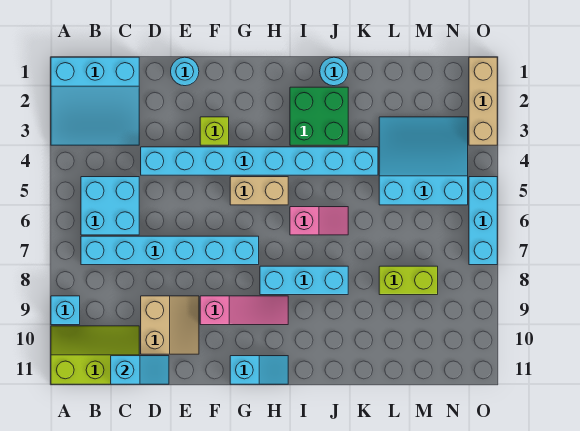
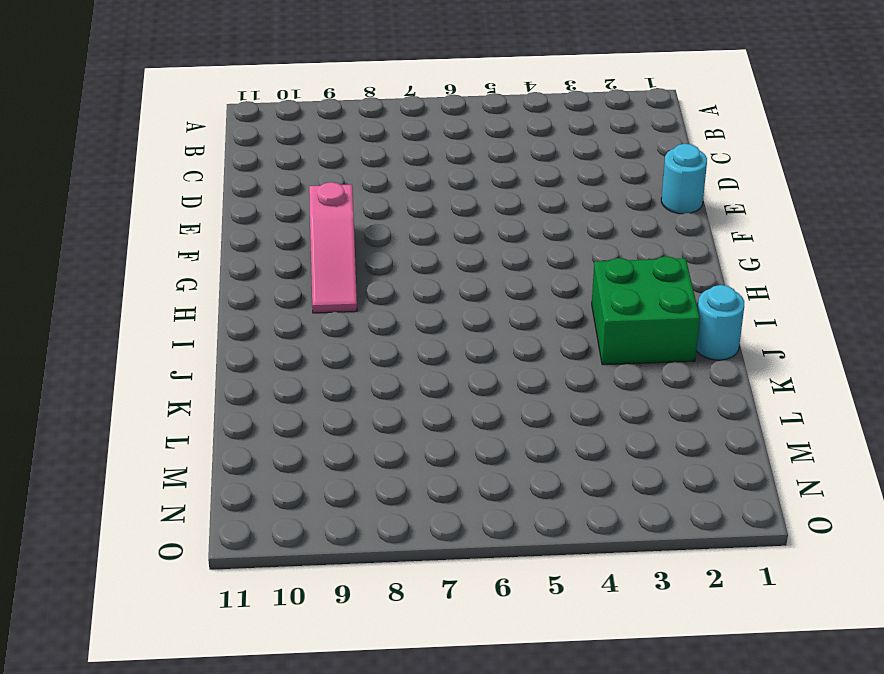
none -> cyan 3x3 slope [51,57,139,145]
none -> cyan 1x1 brick [51,296,80,325]
none -> lime 2x3 slope [51,326,139,384]

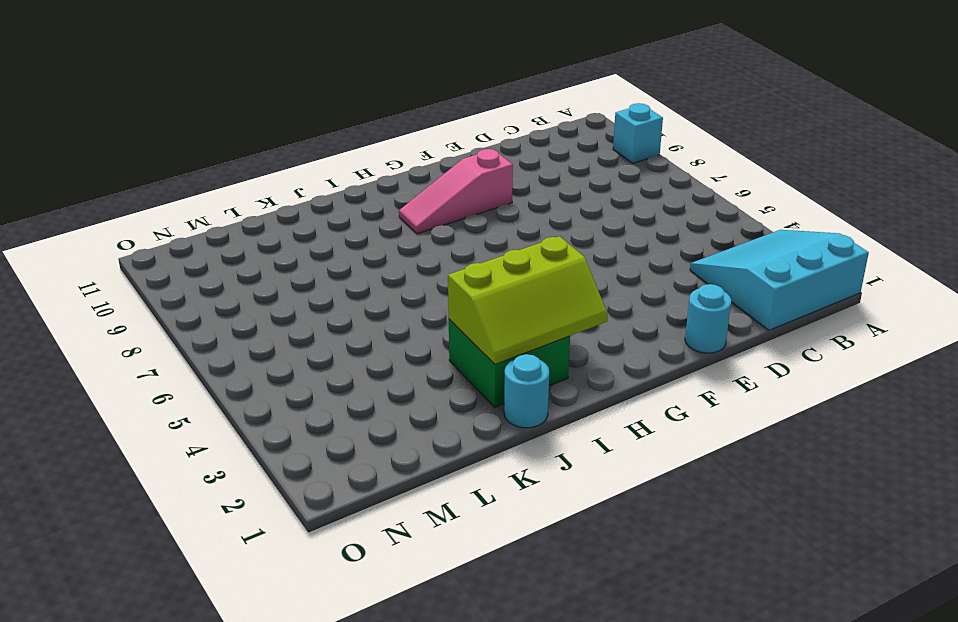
lime 2x3 slope [448,236,608,364] -> lime 2x3 slope moved to [51,326,139,384]
none -> cyan 2x2 brick [81,177,139,235]
none -> cyan 1x6 brick [81,236,259,265]
none -> cyan 1x8 brick [141,147,378,175]

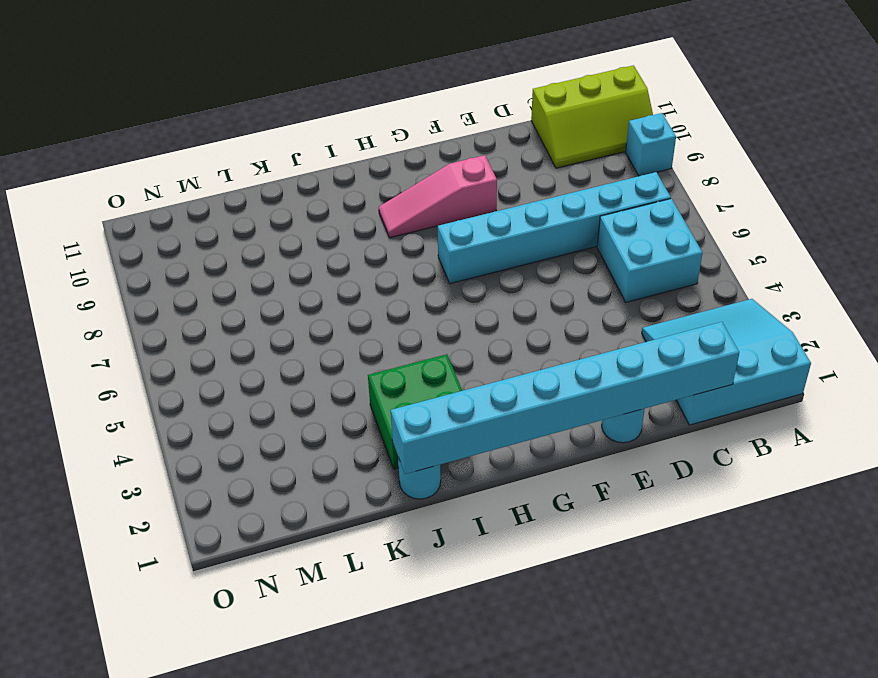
cyan 1x8 brick [391,322,739,474] -> cyan 1x8 brick moved to [141,147,378,175]
none -> tan 2x2 slope [141,296,199,354]
none -> lime 1x1 brick [200,117,229,145]
none -> tan 1x2 brick [230,177,288,205]

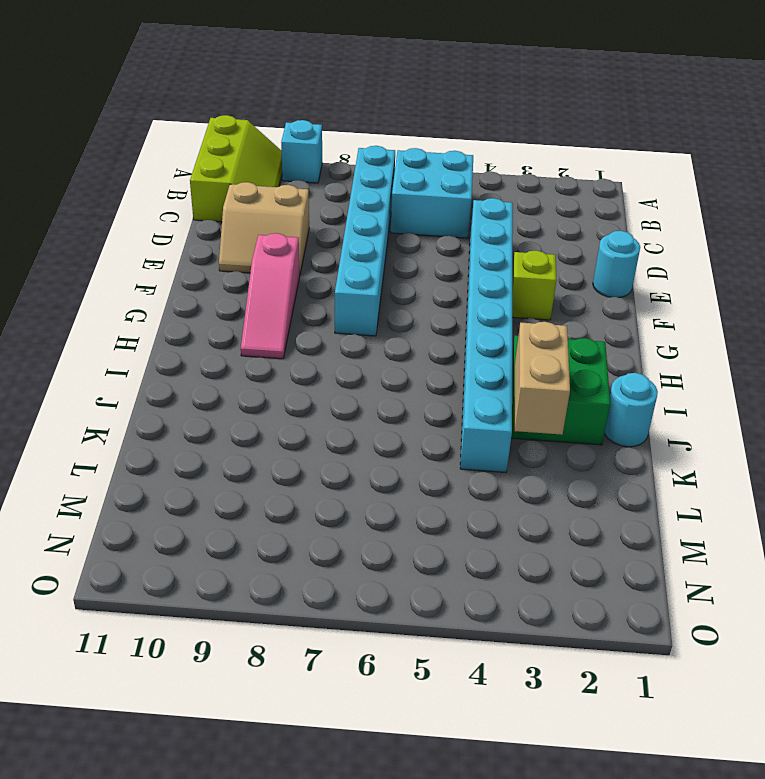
tan 1x2 brick [515,322,570,435] -> tan 1x2 brick moved to [230,177,288,205]
none -> cyan 3x3 slope [51,57,139,145]
none -> cyan 1x2 slope [230,356,288,384]
none -> cyan 1x3 brick [260,266,348,295]

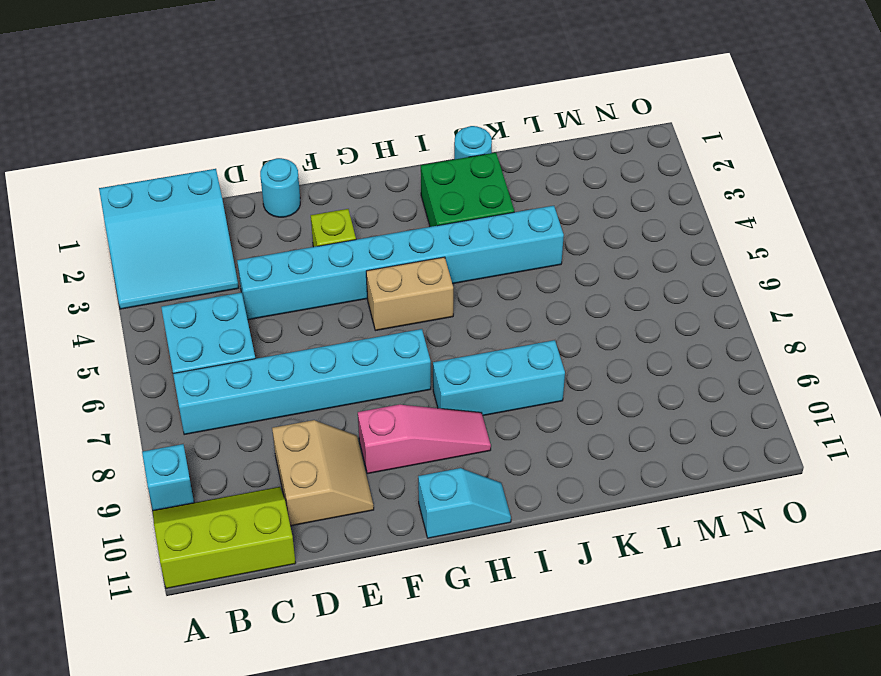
none -> pink 1x2 slope [290,207,348,235]
none -> cyan 3x3 slope [379,117,468,205]
none -> lime 1x2 brick [379,266,438,295]

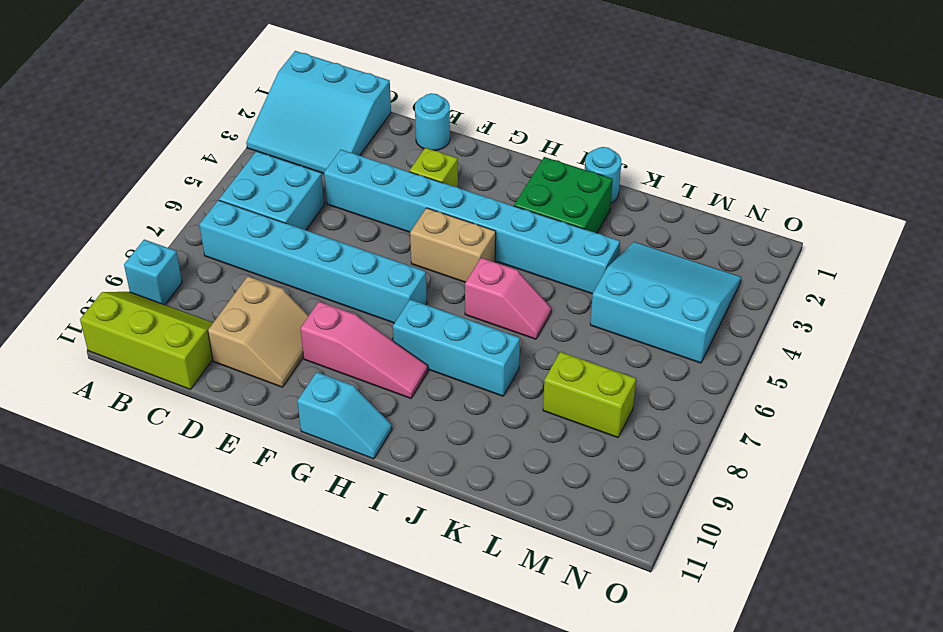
none -> tan 1x3 brick [469,57,497,145]
none -> cyan 1x3 brick [469,177,497,265]
none -> cyan 1x2 slope [111,356,169,384]

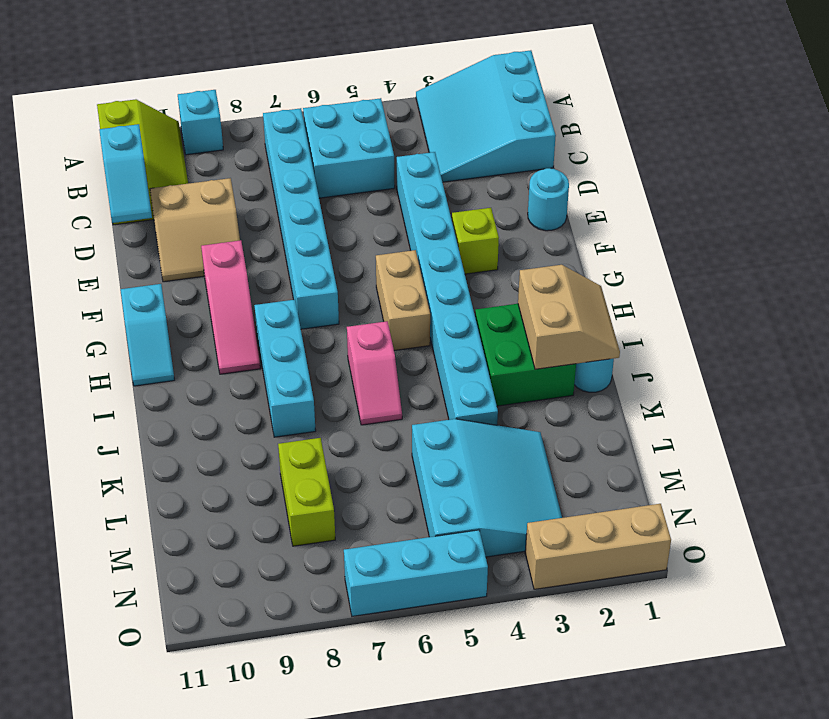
tan 2x2 slope [518,265,620,369] -> none

